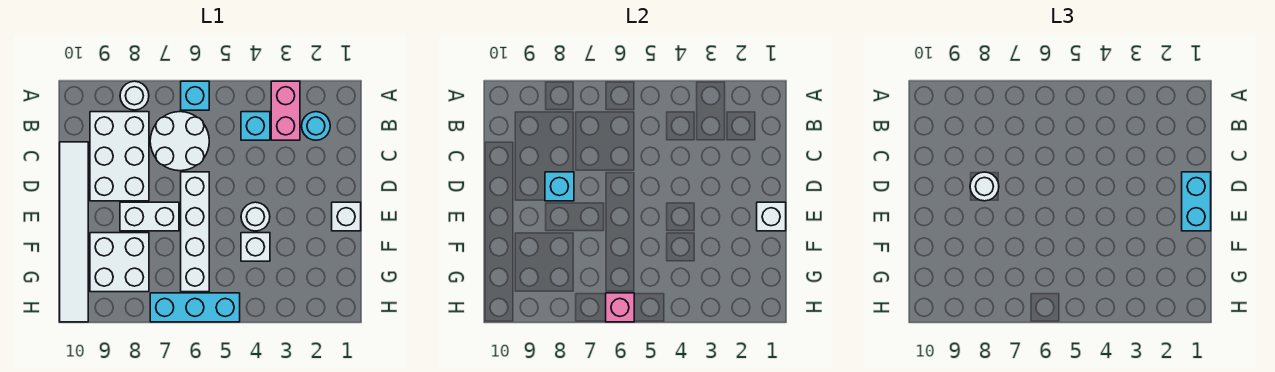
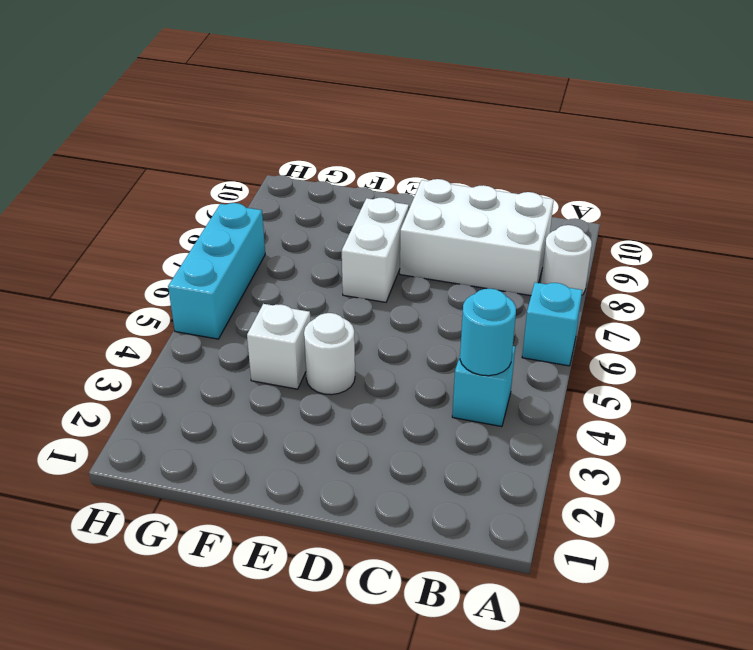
cyan 1x1 round brick [460,289,516,376] -> cyan 1x1 round brick moved to [302,112,330,140]
none -> pink 1x2 brick [271,81,300,140]
none -> white 2x2 round brick [150,112,209,171]
none -> white 1x6 tile [60,142,88,322]

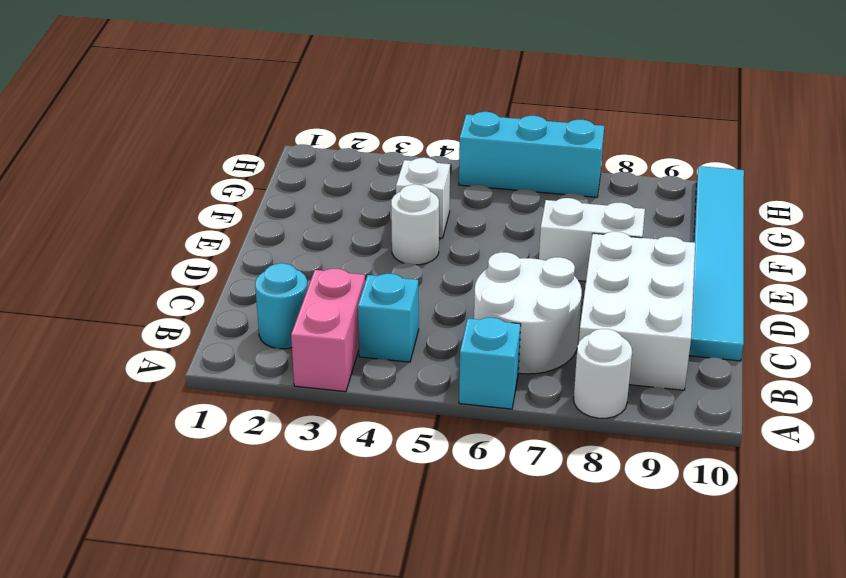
cyan 1x6 tile [689,166,744,361] -> white 1x6 tile [60,142,88,322]
none -> white 1x4 brick [181,172,209,292]
none -> white 1x1 brick [332,202,361,231]
none -> white 2x2 brick [90,233,149,292]

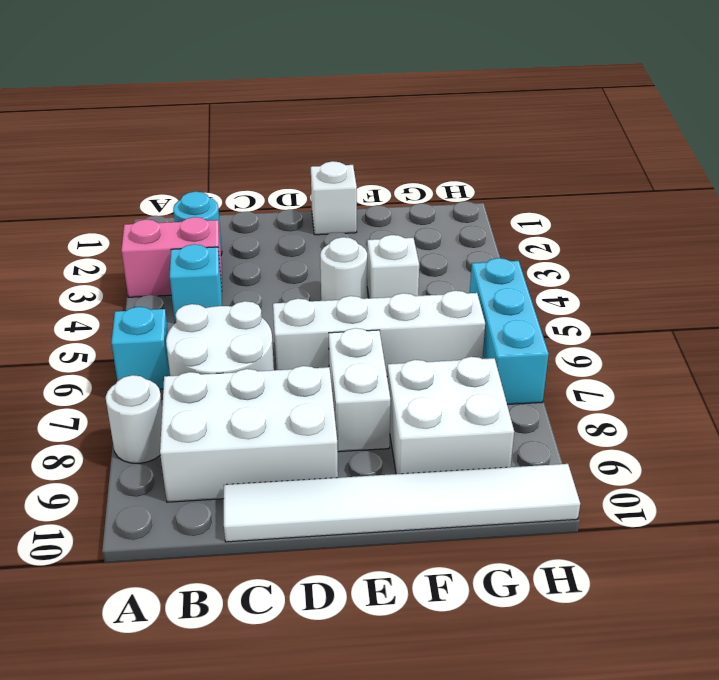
none -> cyan 1x1 brick [545,172,574,201]
none -> white 1x1 brick [757,202,786,231]
none -> pink 1x1 brick [606,293,634,322]

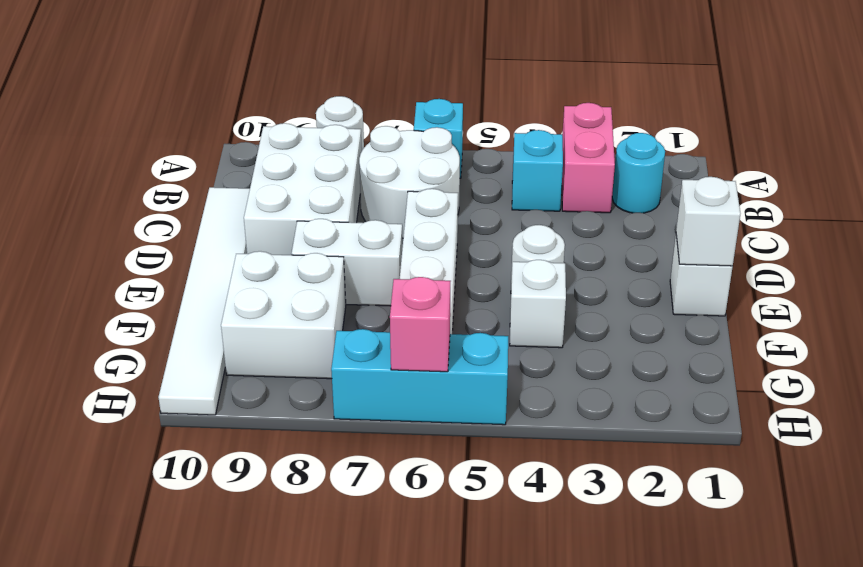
none -> cyan 1x1 brick [545,172,574,201]
none -> cyan 1x2 brick [1182,172,1211,231]
none -> white 1x1 round brick [970,172,999,201]

